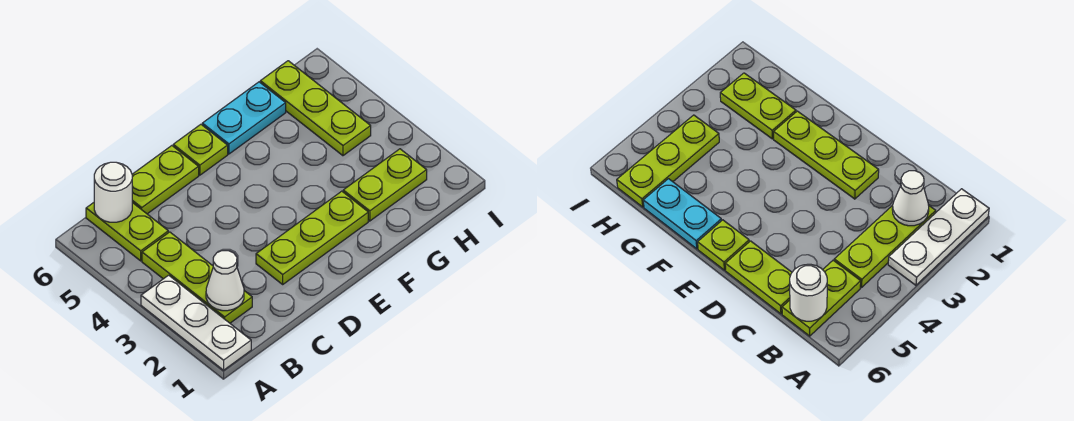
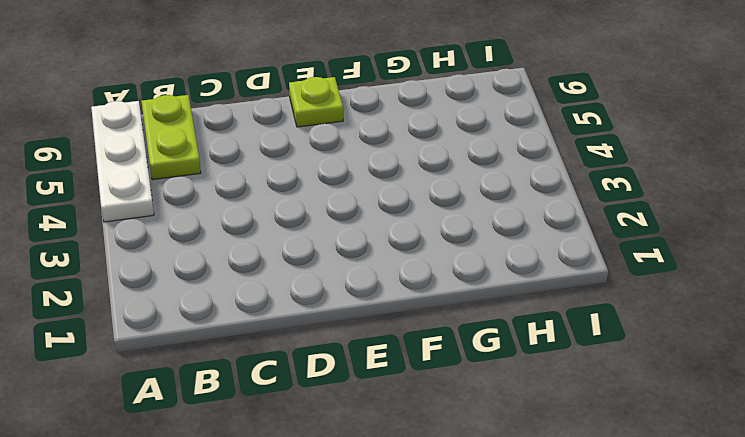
white 1x3 plate [91,101,154,222] -> white 1x3 plate moved to [141,275,251,370]
none -> lime 1x3 plate [142,232,252,323]
none -> lime 1x2 plate [132,146,199,214]

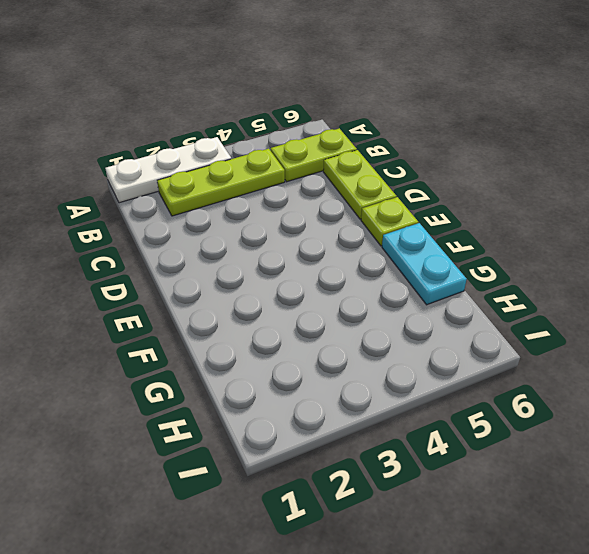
none -> lime 1x3 plate [256,191,368,284]
none -> lime 1x2 plate [343,149,427,221]

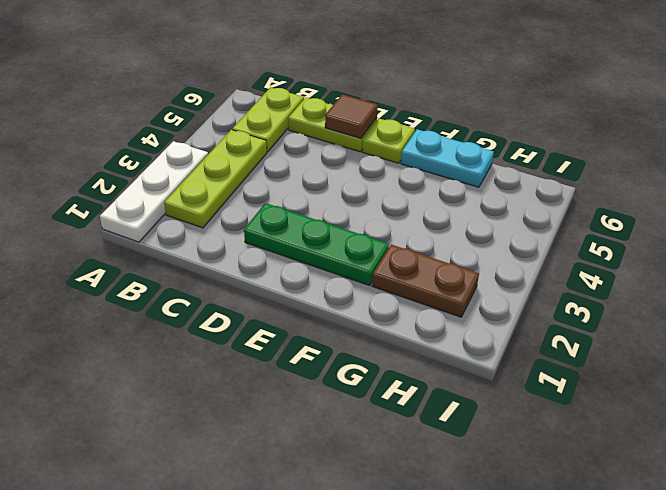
green 1x3 plate [244,203,389,286] -> lime 1x3 plate [256,191,368,284]
brown 1x1 tile [325,94,378,138] -> none
brown 1x2 plate [372,245,479,317] -> lime 1x2 plate [343,149,427,221]
none -> lime 1x3 plate [260,61,371,156]
none -> white 1x1 cone [206,251,244,311]

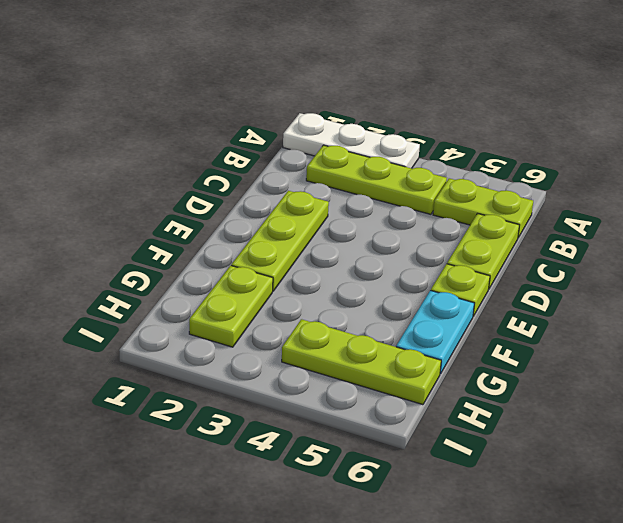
none -> white 1x1 cone [206,251,244,311]
none -> white 1x1 round brick [94,162,132,222]

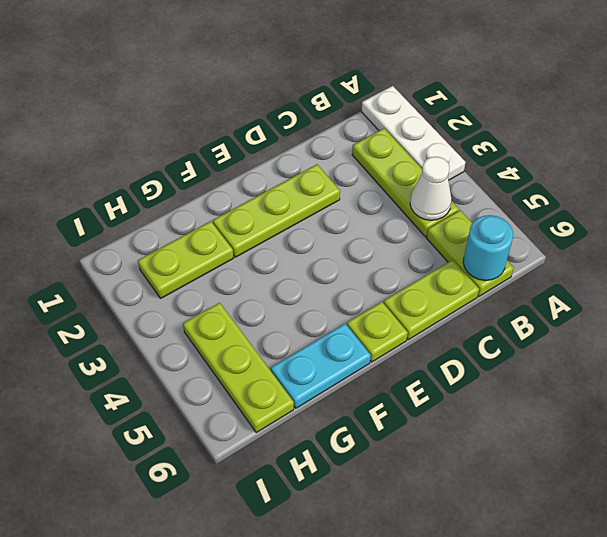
white 1x1 cone [410,157,452,220] -> white 1x1 cone moved to [206,251,244,311]
cyan 1x1 round brick [463,215,513,281] -> white 1x1 round brick [94,162,132,222]

